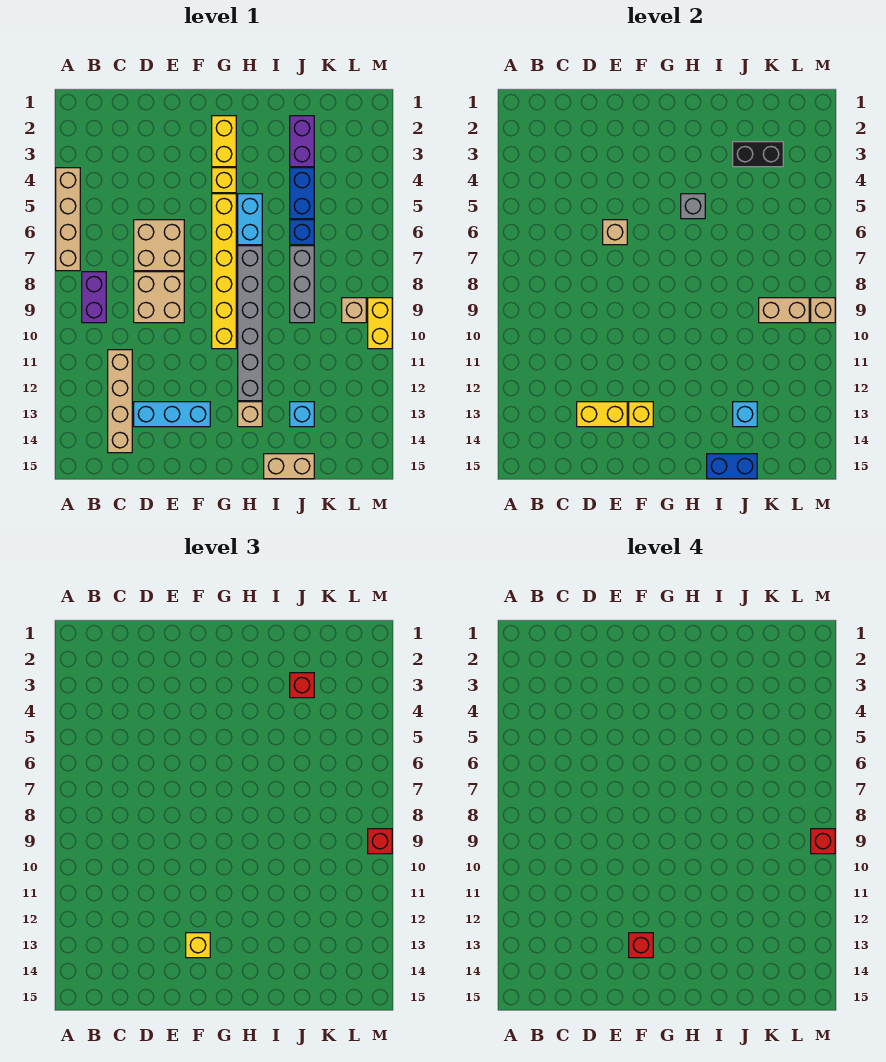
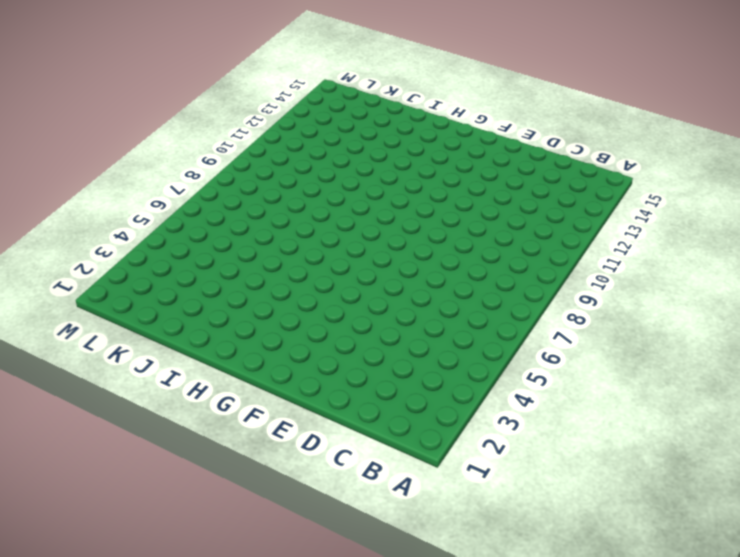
none -> tan 1x4 brick [56,168,80,271]
none -> purple 1x2 brick [82,272,106,323]
none -> tan 1x4 brick [108,350,132,453]
none -> tan 2x2 brick [134,220,184,271]

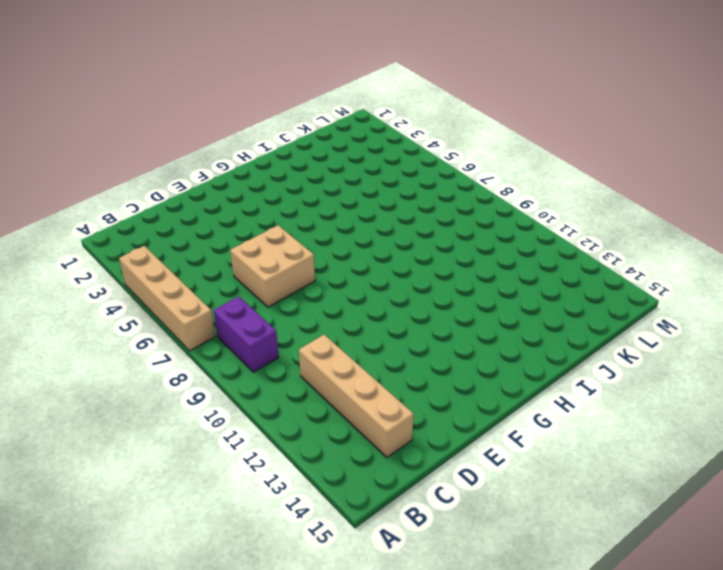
none -> tan 2x2 brick [134,272,184,323]
none -> cyan 1x3 brick [134,402,210,427]
none -> yellow 1x2 brick [212,116,236,167]
none -> yellow 1x1 brick [212,168,236,193]

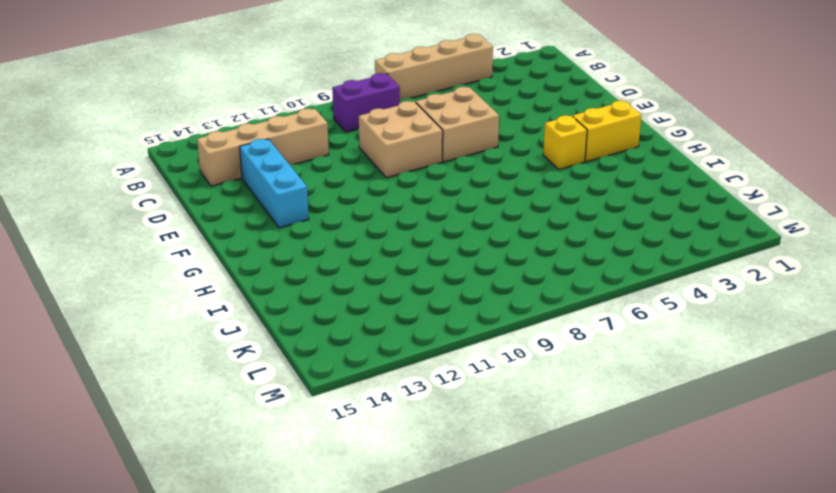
none -> yellow 1x6 brick [212,194,236,349]
none -> cyan 1x2 brick [238,194,262,245]
none -> grey 1x6 brick [238,246,262,401]
none -> tan 1x1 brick [238,402,262,427]

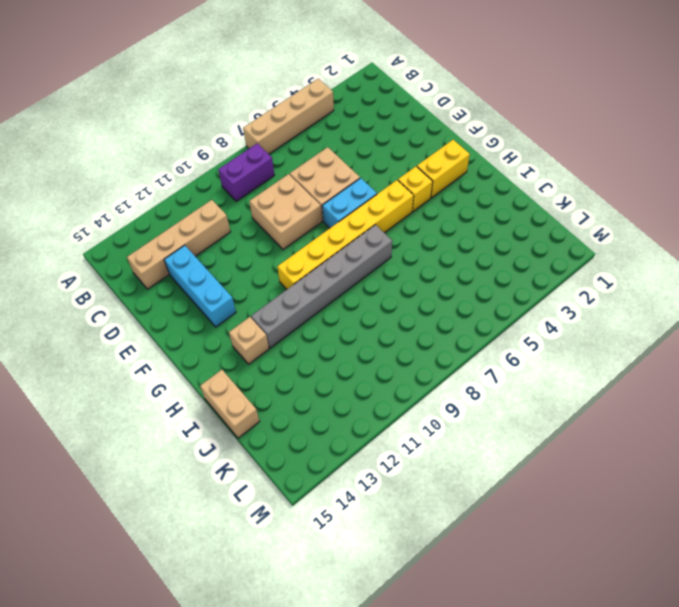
cyan 1x2 brick [322,178,377,228] -> cyan 1x2 brick moved to [238,194,262,245]
none -> purple 1x2 brick [290,116,314,167]
none -> blue 1x2 brick [290,168,314,219]
none -> blue 1x1 brick [290,220,314,245]
none -> grey 1x3 brick [290,246,314,323]

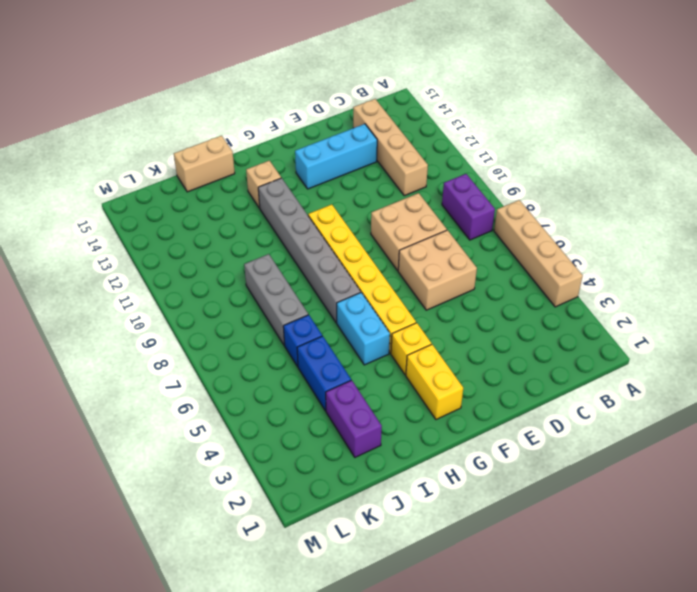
none -> cyan 1x1 brick [290,402,314,427]
none -> tan 1x1 brick [342,298,366,323]
none -> yellow 1x2 brick [368,298,392,349]
none -> yellow 1x2 brick [577,402,627,427]

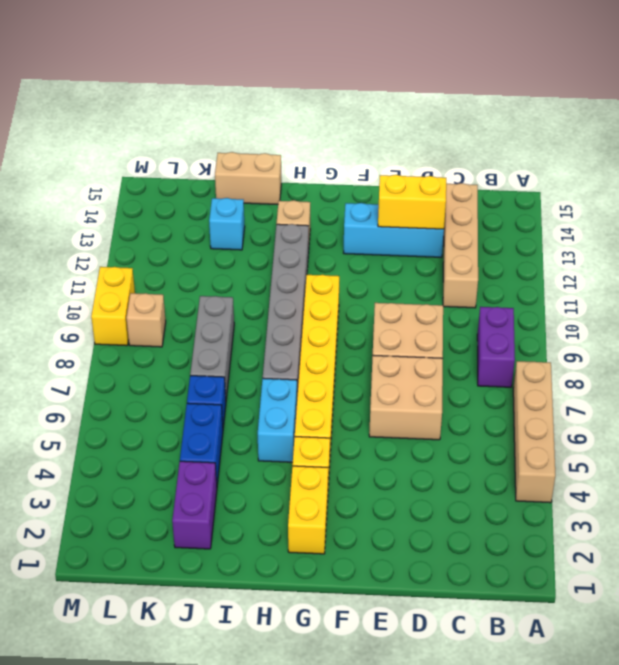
none -> tan 1x1 brick [603,220,627,245]
none -> yellow 1x1 brick [629,402,653,427]
none -> grey 1x1 brick [681,194,705,219]
none -> blue 1x2 brick [707,454,757,479]

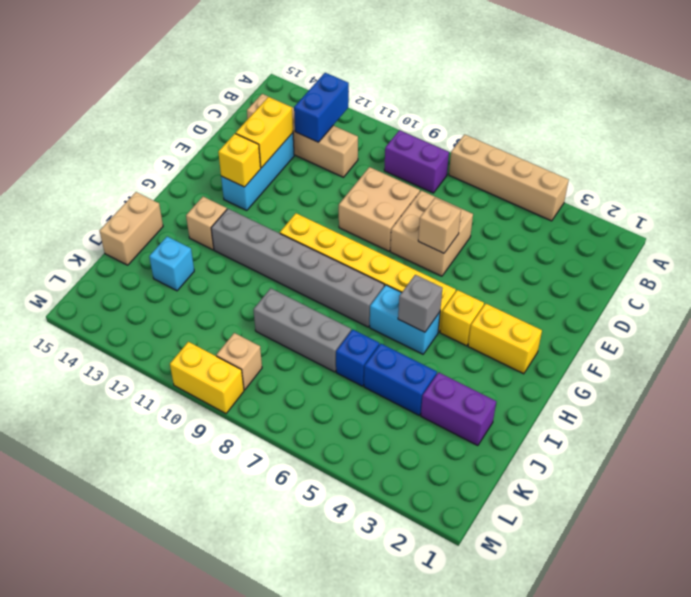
blue 1x2 brick [294,73,349,142] -> blue 1x2 brick moved to [707,454,757,479]
none -> black 1x2 brick [733,142,783,167]
none -> cyan 1x1 brick [733,402,757,427]
none -> tan 1x2 brick [759,298,809,323]
none -> tan 1x1 brick [811,298,835,323]

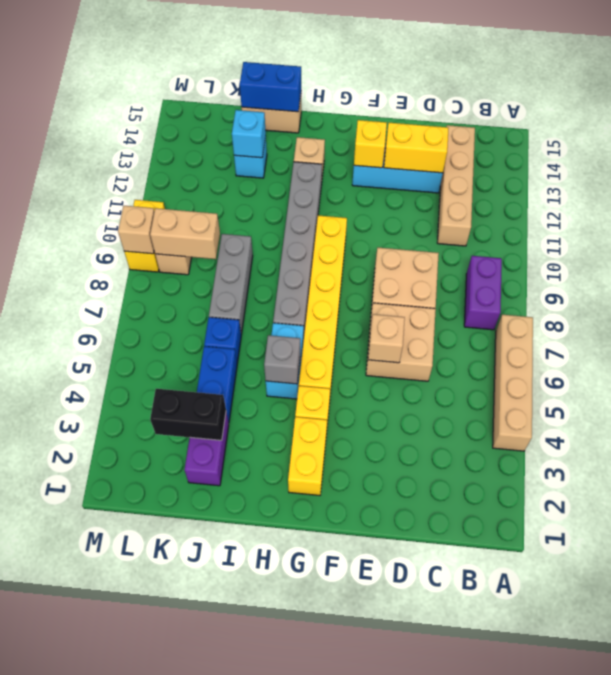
none -> yellow 1x1 brick [186,933,210,958]
none -> red 1x1 brick [290,673,314,698]
none -> red 1x1 brick [368,829,392,854]
none -> red 1x1 brick [629,933,653,958]

